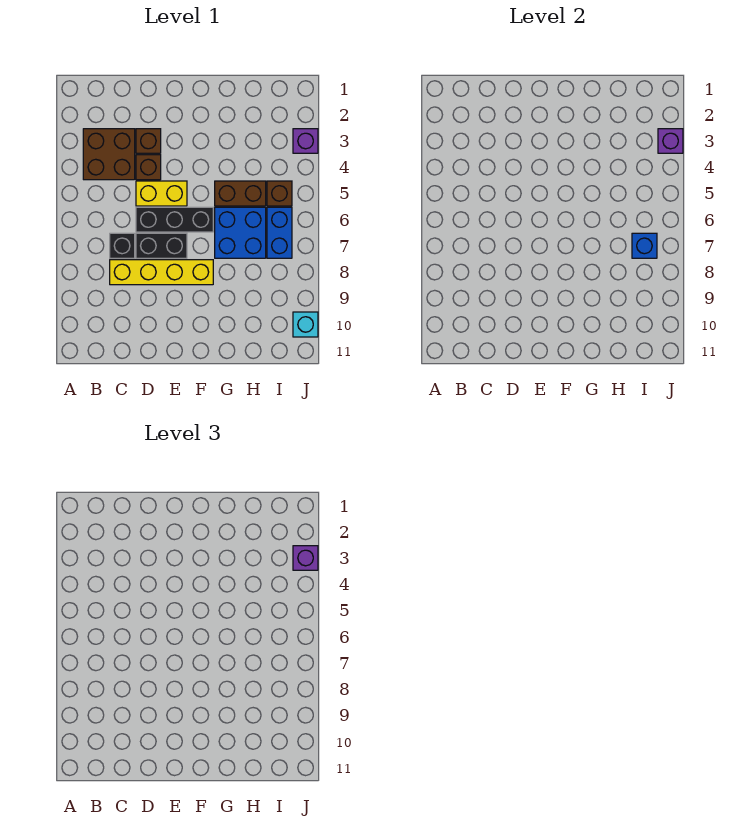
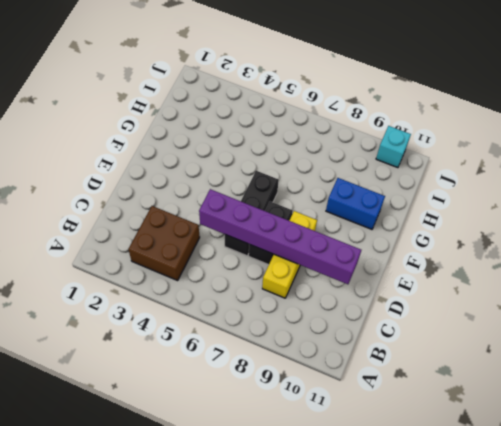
yellow 1x3 brick [262,211,317,298] -> yellow 1x4 brick [110,260,213,285]
purple 1x6 brick [199,189,361,284] -> none
blue 1x2 brick [326,178,385,229] -> blue 1x2 brick moved to [267,207,292,258]
none -> black 1x1 brick [110,233,135,258]
none -> brown 1x1 brick [136,129,161,153]
none -> brown 1x1 brick [136,155,161,180]

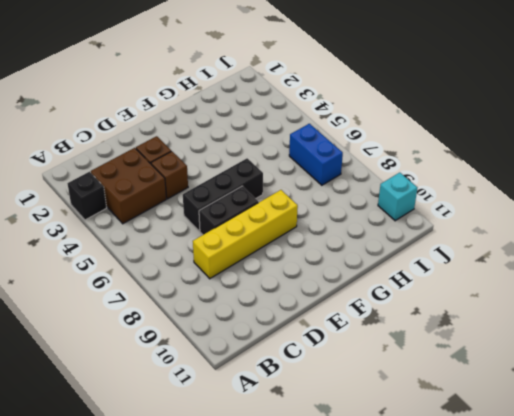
black 1x1 brick [68,172,107,220] -> black 1x1 brick moved to [110,233,135,258]
none -> yellow 1x2 brick [136,181,187,206]
none -> brown 1x2 brick [215,181,266,206]
none -> blue 2x2 brick [215,207,266,258]

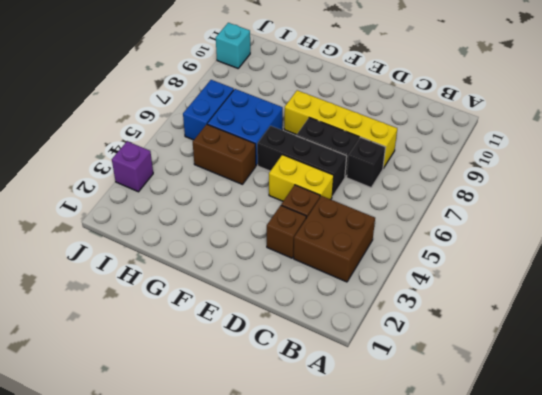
none -> brown 1x1 brick [267,181,292,206]
none -> blue 1x1 brick [632,233,657,258]
none -> purple 1x1 brick [658,129,683,153]

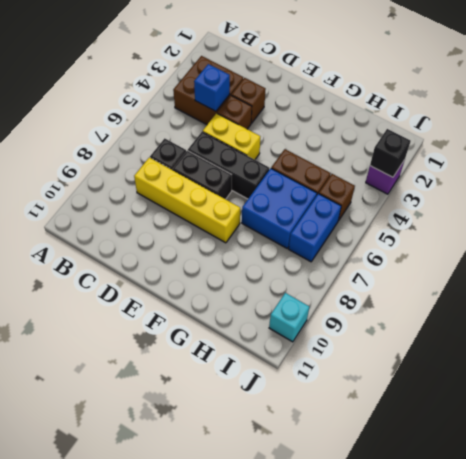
blue 1x1 brick [194,64,230,111] -> blue 1x1 brick moved to [632,233,657,258]
black 1x1 brick [370,129,410,177] -> purple 1x1 brick [658,129,683,153]
none -> purple 1x1 brick [293,546,318,570]

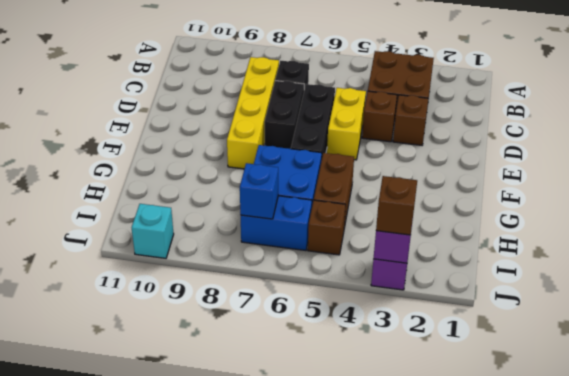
brown 1x1 brick [376,176,417,235] -> purple 1x1 brick [293,546,318,570]

